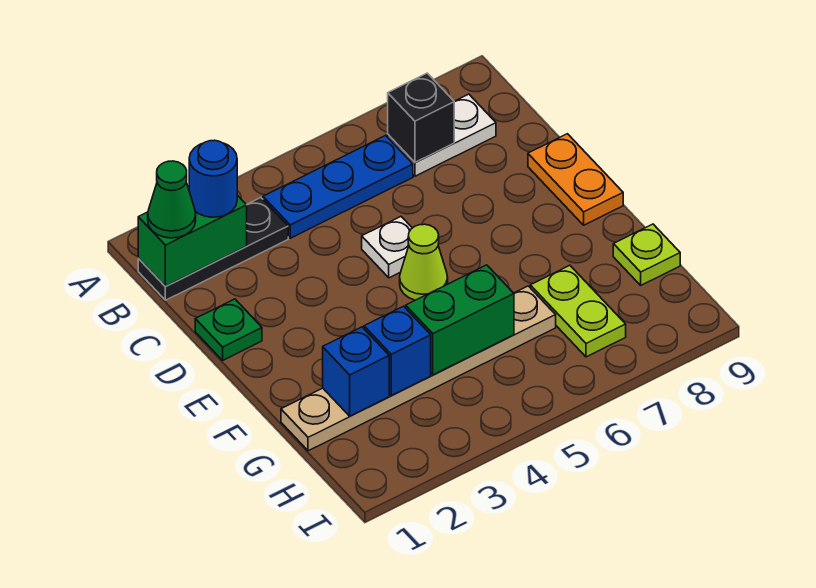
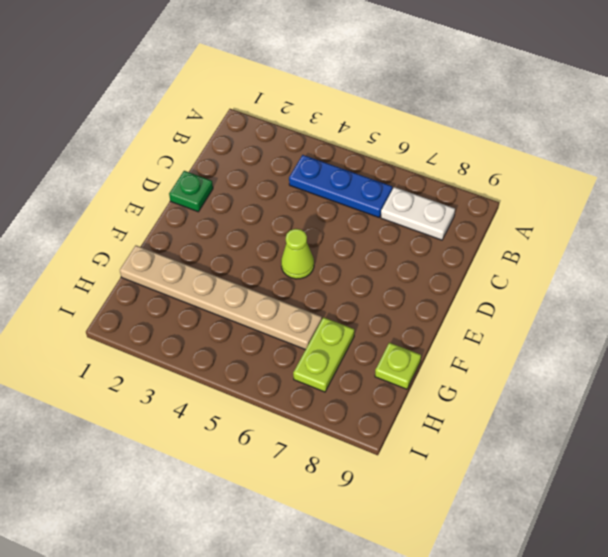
none -> black 1x3 plate [138,198,288,300]
none -> white 1x1 plate [362,217,412,278]
none -> orange 1x2 plate [528,134,623,225]

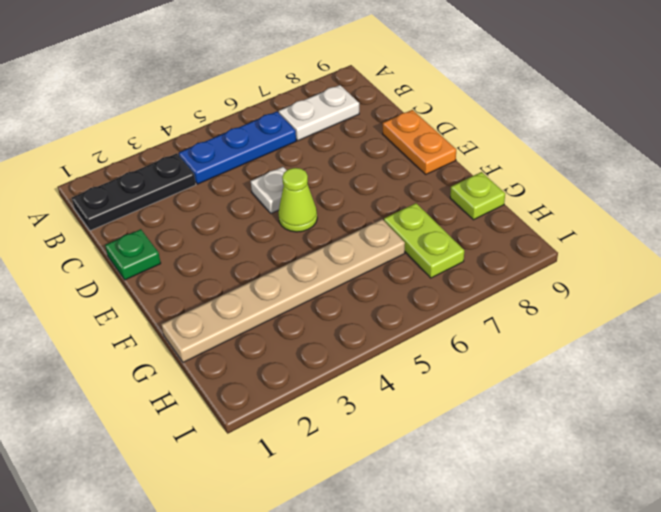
none -> green 1x2 brick [138,195,247,287]
none -> black 1x1 brick [388,73,454,162]
none -> blue 1x1 brick [323,327,389,416]

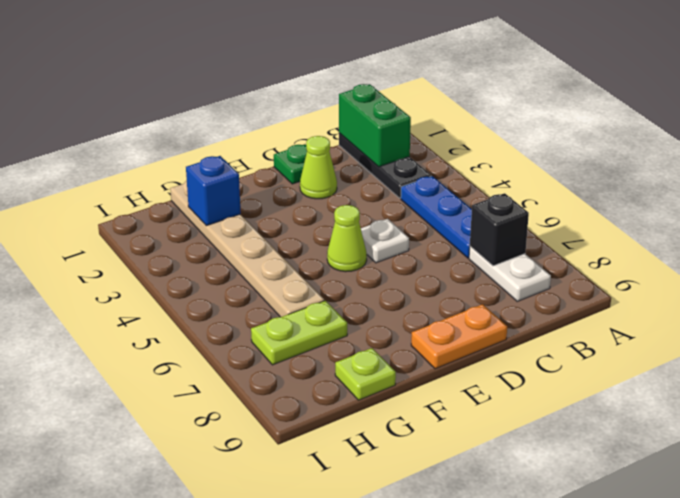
lime 1x1 cone [300,136,337,199] -> none
none -> blue 1x1 brick [364,306,431,395]
none -> green 1x2 brick [406,265,514,375]
none -> green 1x1 cone [148,161,196,238]

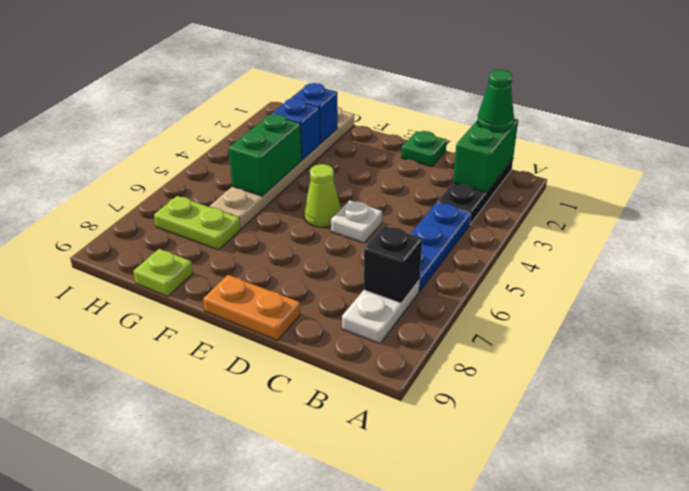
none -> blue 1x1 round brick [189,140,237,217]

